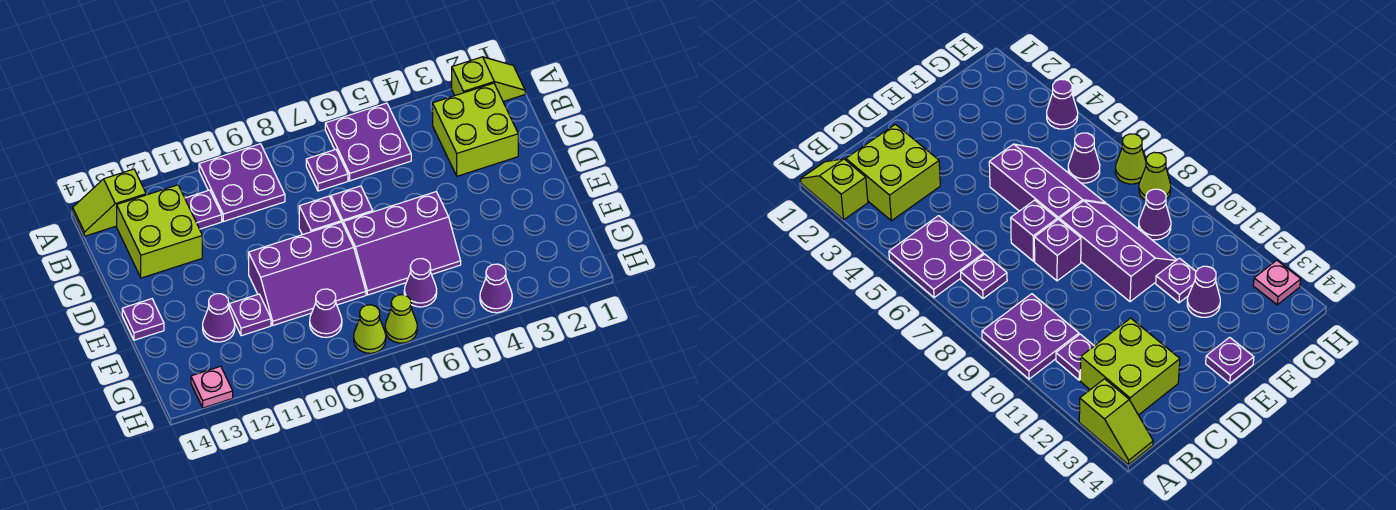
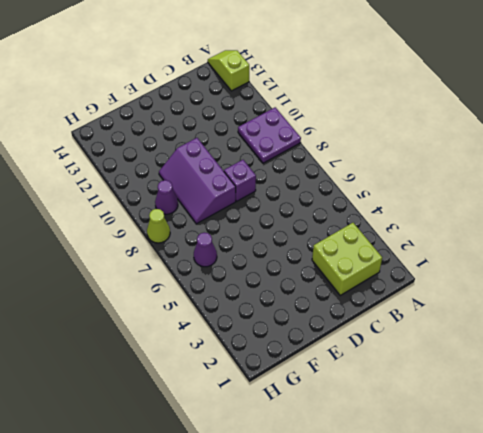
none -> lime 1x2 slope [452,57,525,101]
none -> purple 2x2 plate [325,103,411,181]
none -> purple 1x1 plate [306,150,348,191]

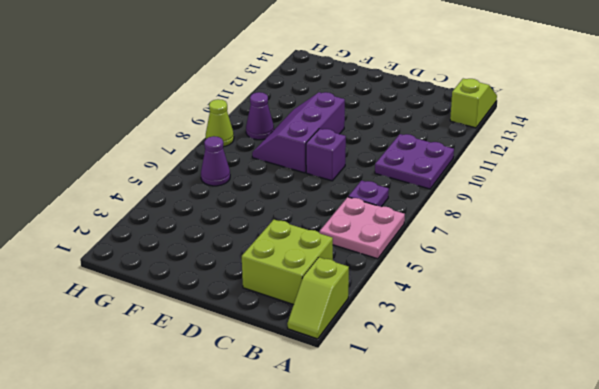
pink 2x2 plate [320,197,405,259] -> purple 2x2 plate [325,103,411,181]
none -> purple 1x1 plate [185,190,222,229]
none -> lime 2x2 brick [117,185,202,278]
none -> purple 1x1 brick [331,186,373,223]

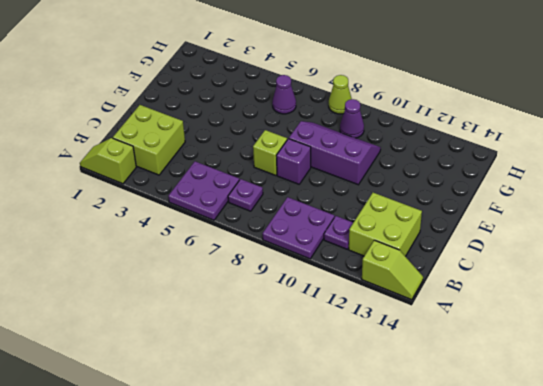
lime 1x1 brick [253,130,287,176] -> purple 1x1 brick [331,186,373,223]
none -> purple 2x3 slope [343,191,461,295]
none -> purple 1x1 plate [122,299,164,340]
none -> purple 1x1 plate [229,294,271,336]

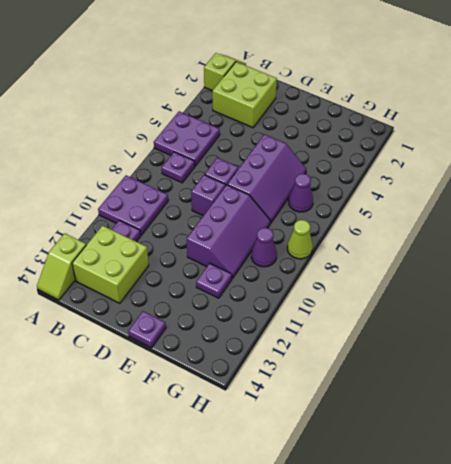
none -> purple 1x1 cone [203,294,235,342]
none -> purple 1x1 cone [480,264,512,313]
none -> lime 1x1 cone [385,295,417,343]

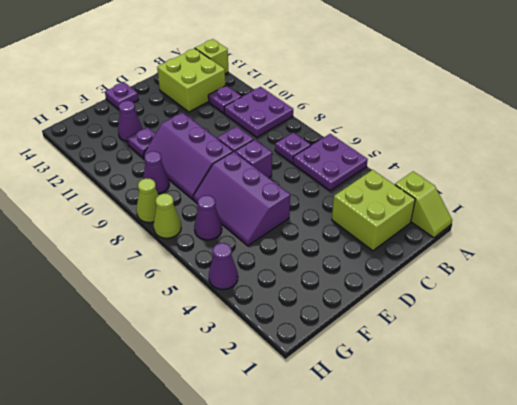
none -> pink 1x1 plate [191,366,233,408]

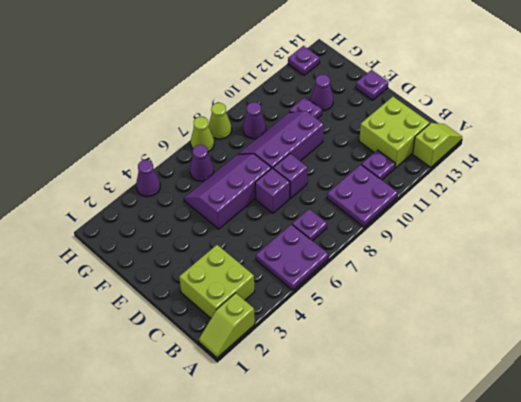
purple 1x1 plate [288,46,320,75] -> pink 1x1 plate [191,366,233,408]

